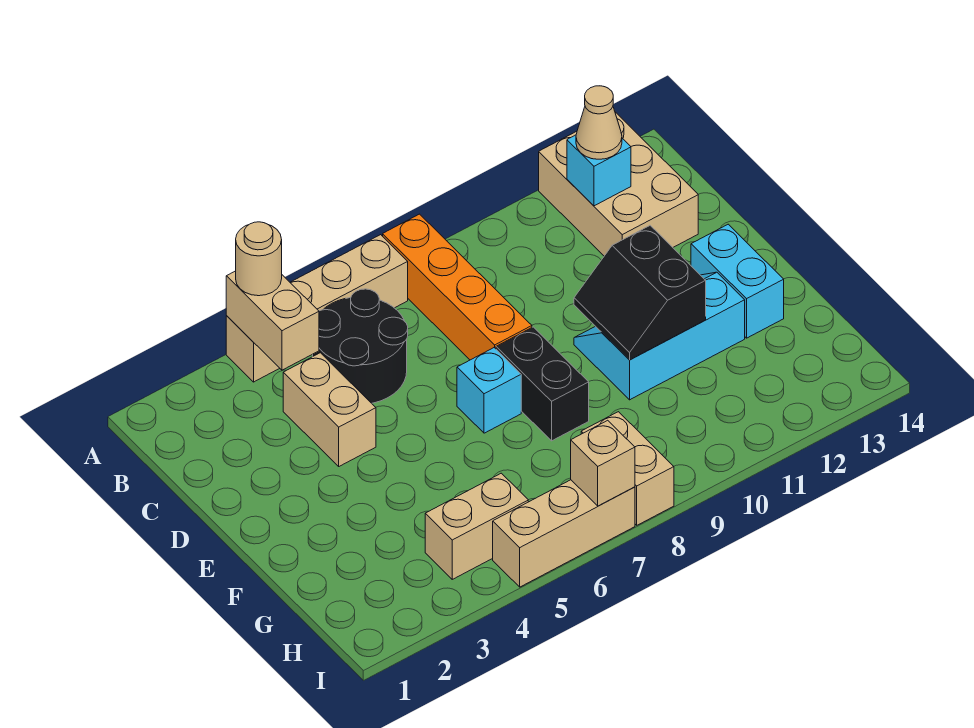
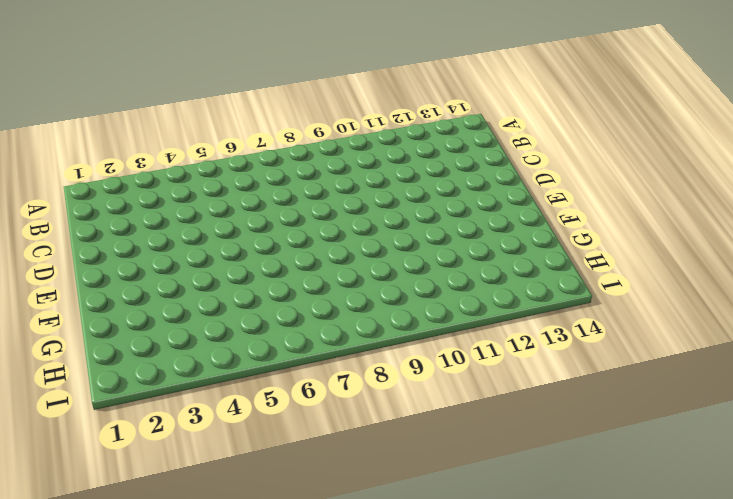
none -> tan 1x4 brick [226,235,408,382]
none -> orange 1x4 brick [383,214,532,360]
none -> tan 2x3 brick [539,112,698,256]

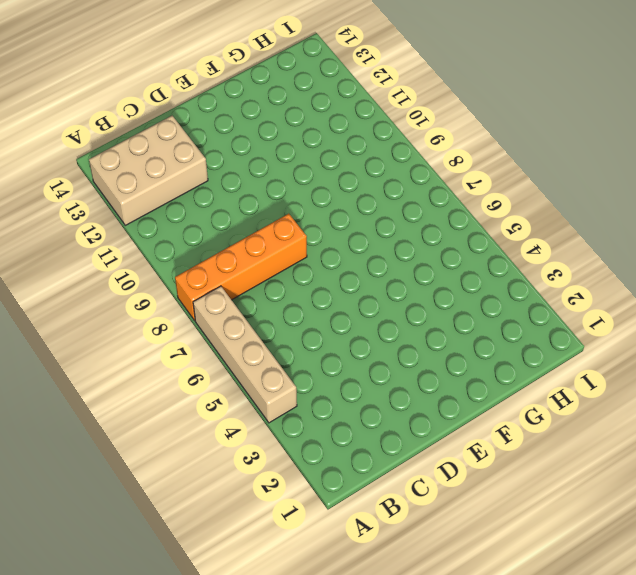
none -> black 2x2 round brick [313,289,408,403]
none -> tan 1x2 brick [283,353,376,466]
none -> cyan 1x1 brick [457,348,521,433]

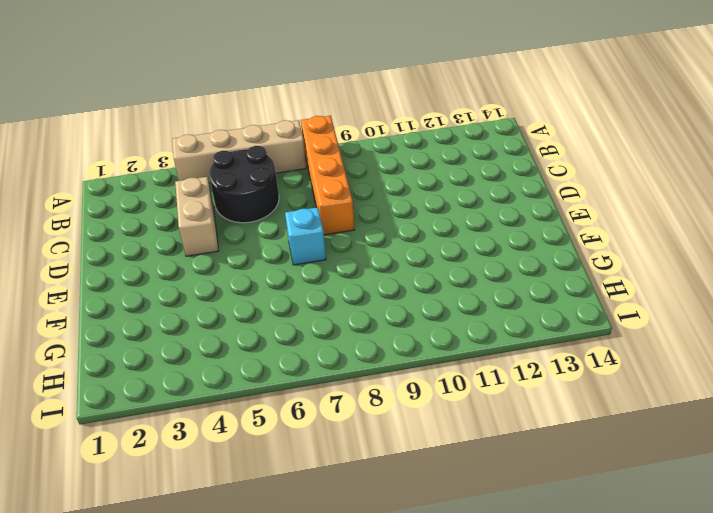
none -> tan 2x3 brick [539,112,698,256]
none -> black 1x2 brick [496,327,589,441]
none -> cyan 2x3 slope [574,272,745,400]

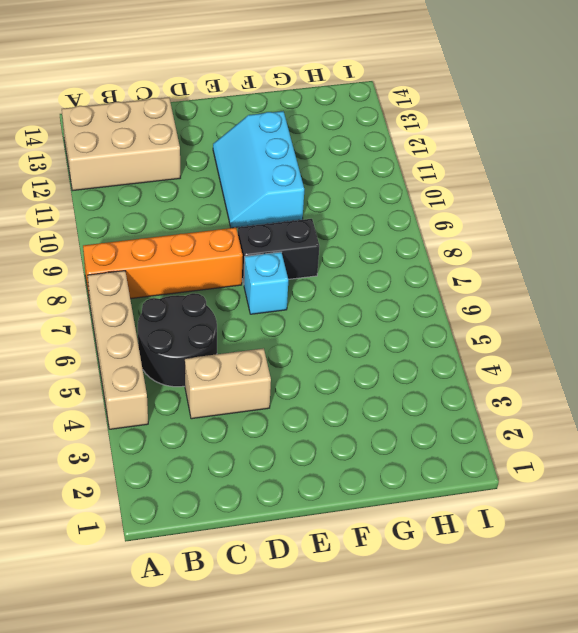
none -> cyan 1x2 brick [691,224,784,338]
none -> tan 1x2 brick [425,473,528,579]
none -> tan 1x2 brick [581,412,674,525]

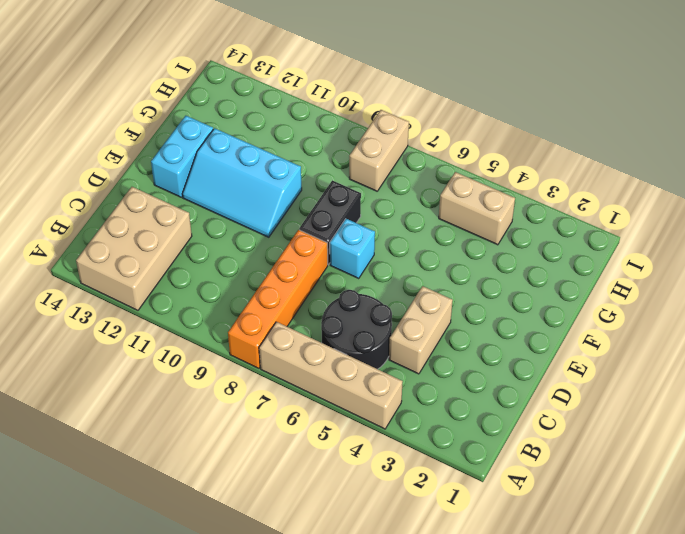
none -> tan 1x3 brick [493,480,635,587]
none -> tan 1x2 brick [226,271,319,370]
none -> cyan 1x1 brick [567,135,631,206]

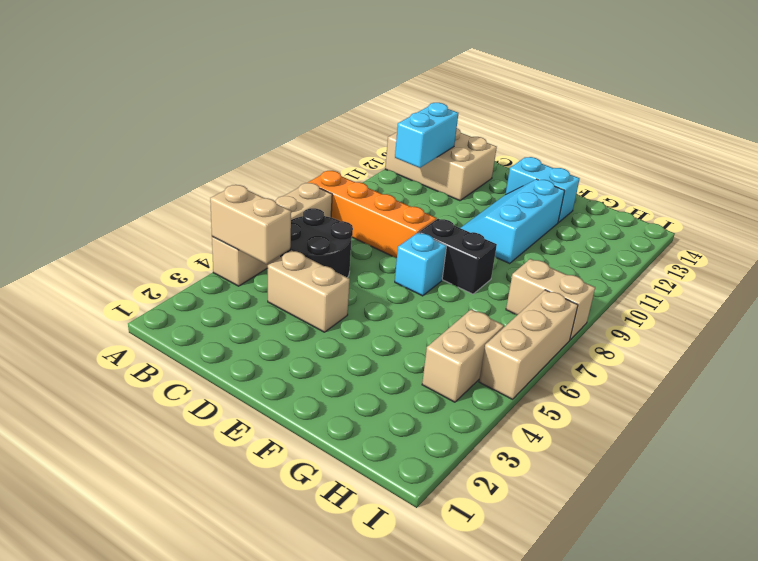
cyan 1x2 brick [395,103,458,168] -> cyan 1x1 brick [567,135,631,206]
none -> black 2x2 slope [574,226,706,360]
none -> tan 1x1 brick [571,420,635,506]
none -> tan 1x1 round brick [236,222,282,296]

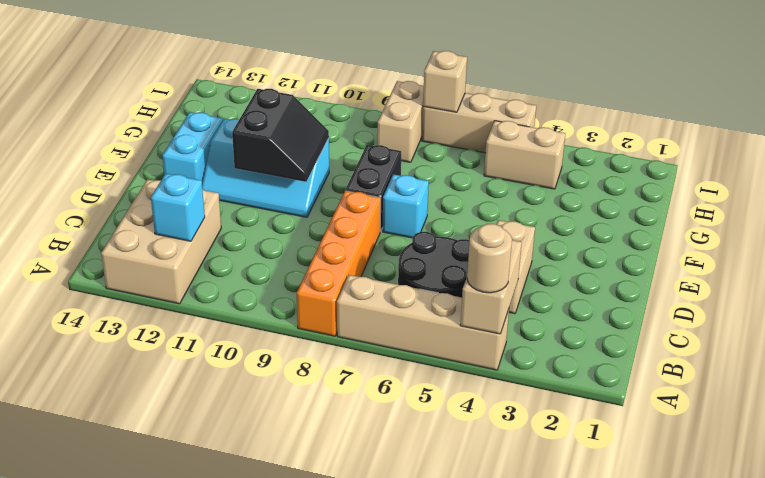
none -> tan 1x1 cone [576,86,622,159]

